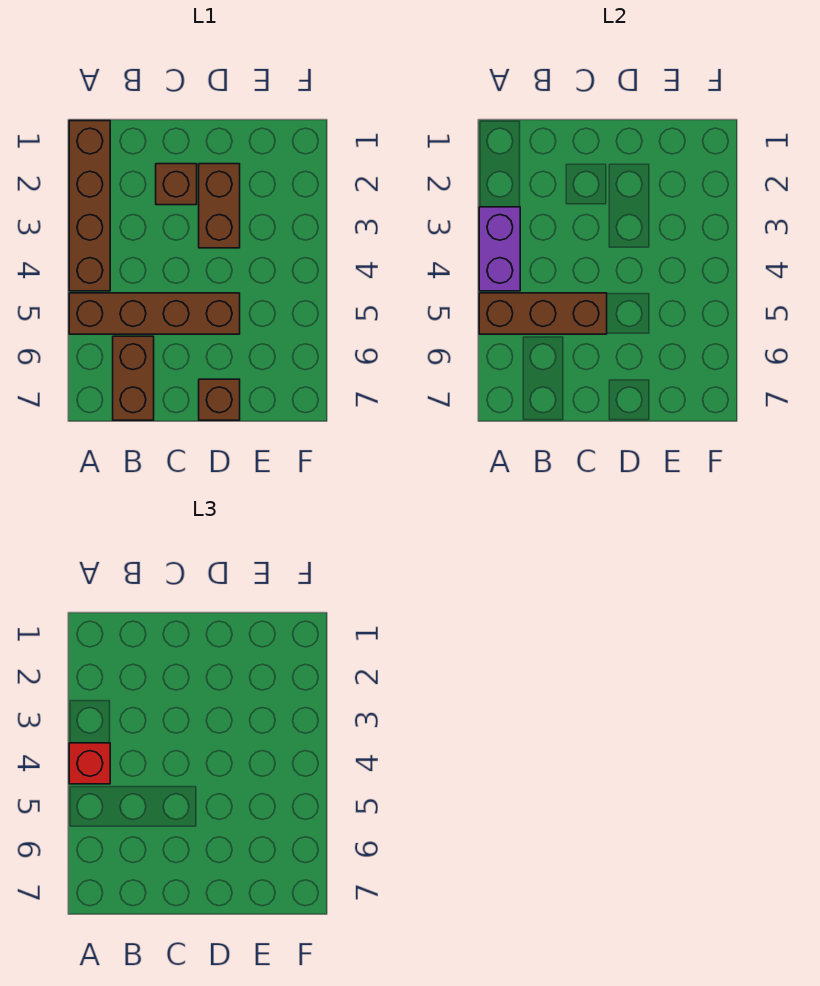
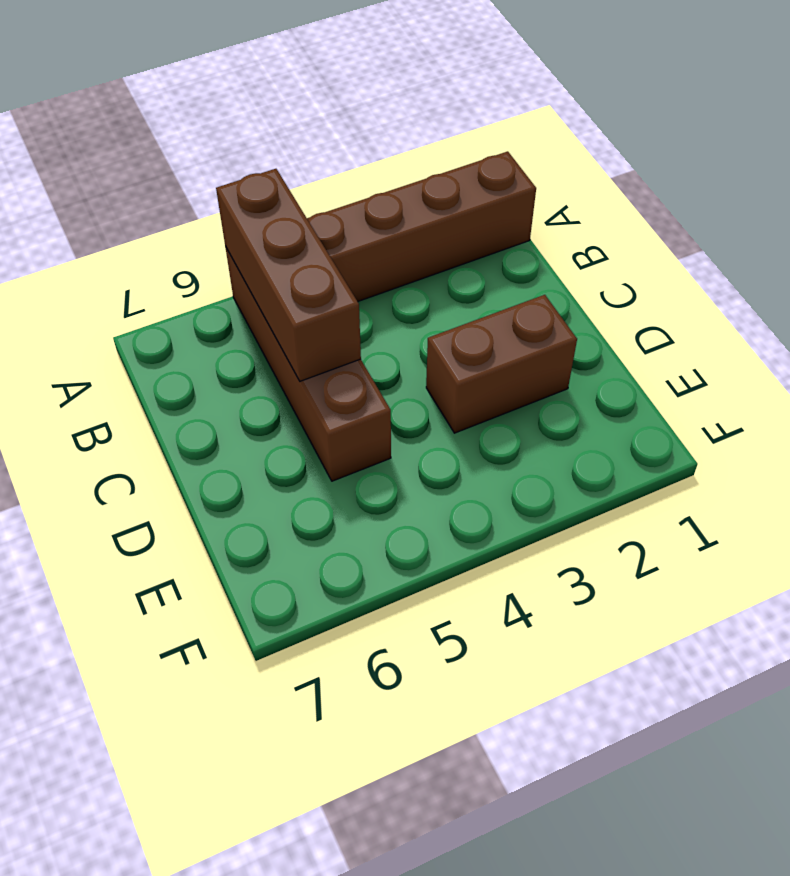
none -> brown 1x2 brick [113,336,154,420]
none -> brown 1x1 brick [156,164,197,205]

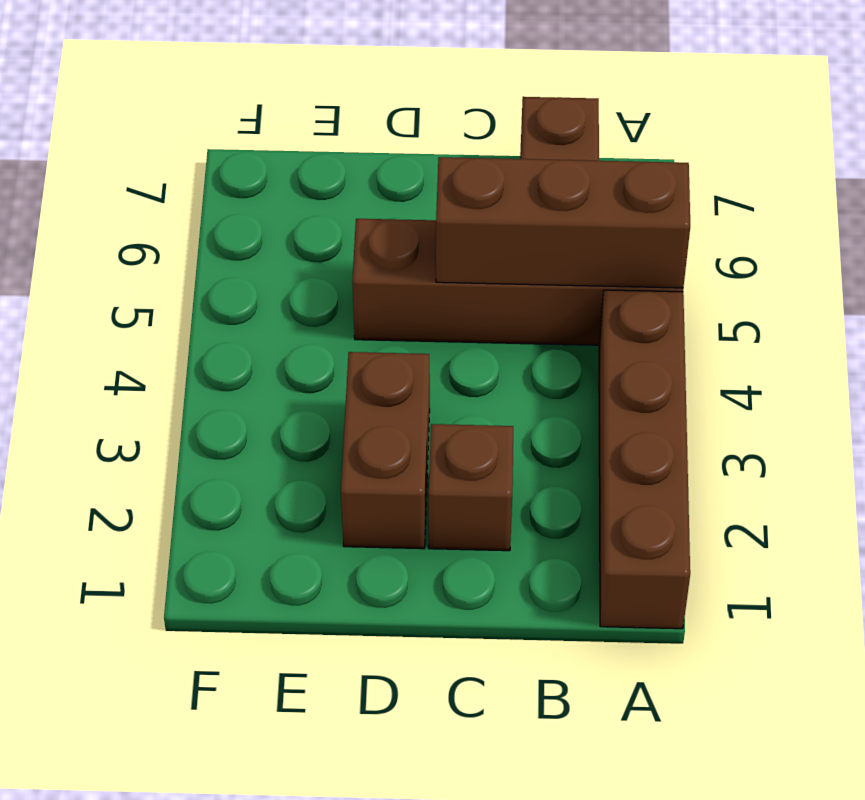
none -> brown 1x1 brick [199,379,240,420]
none -> purple 1x2 brick [479,207,520,291]

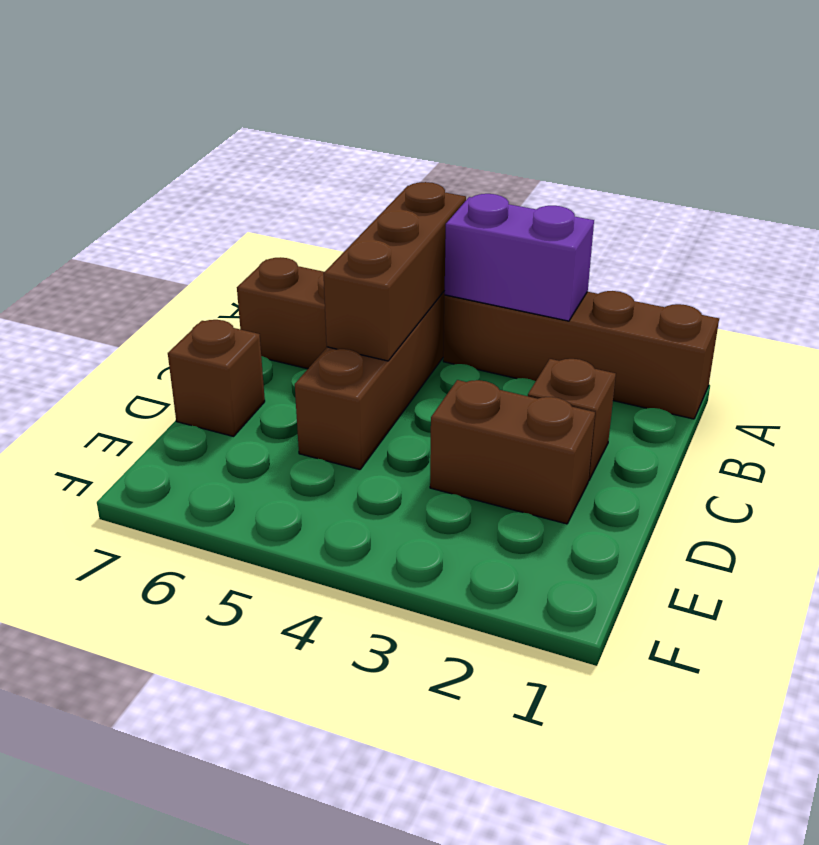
none -> red 1x1 brick [69,743,110,784]

